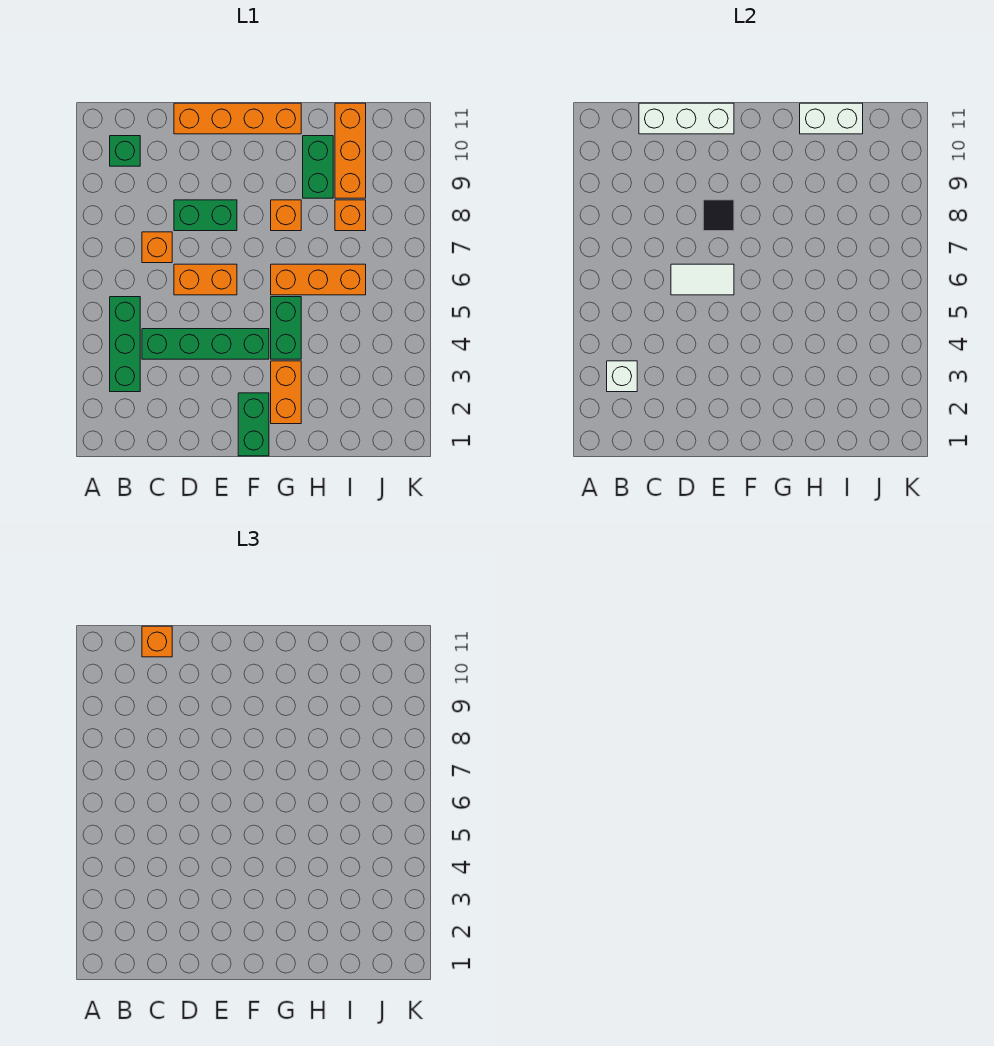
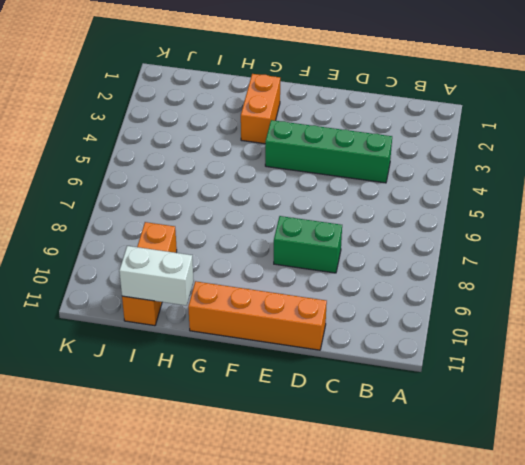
none -> green 1x3 brick [110,297,140,392]
none -> green 1x1 brick [110,136,140,166]
none -> orange 1x1 brick [142,232,172,263]

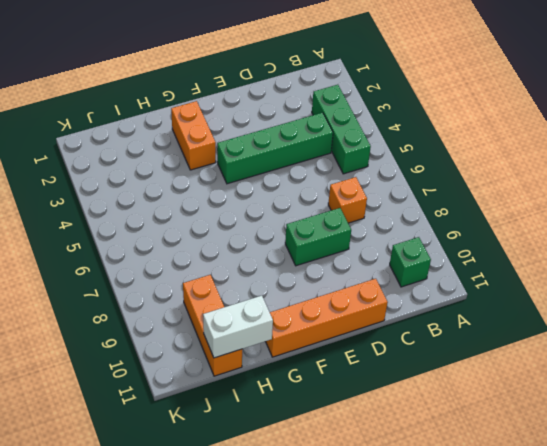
none -> orange 1x2 brick [174,264,237,295]
none -> green 1x2 brick [238,393,269,456]
none -> green 1x2 brick [271,297,301,359]

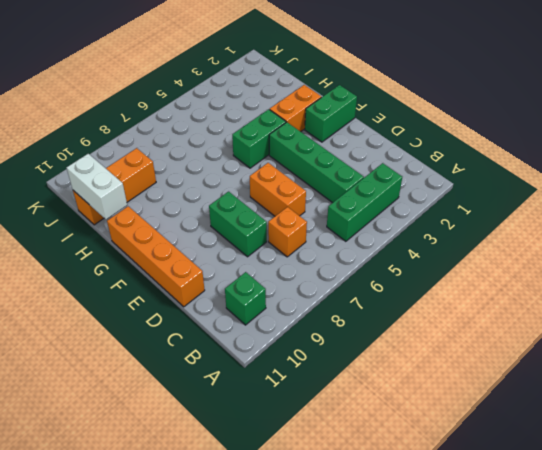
none -> orange 1x3 brick [271,264,366,295]
none -> orange 1x1 brick [271,200,301,231]
none -> green 1x2 brick [303,136,333,198]

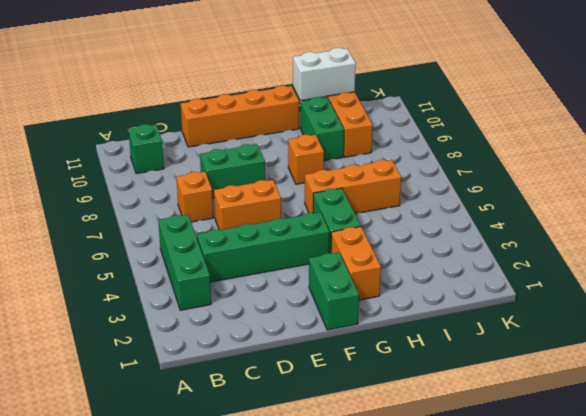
none -> orange 1x1 brick [335,200,366,231]
none -> white 1x1 brick [607,361,637,392]
none -> white 1x3 brick [639,103,734,134]

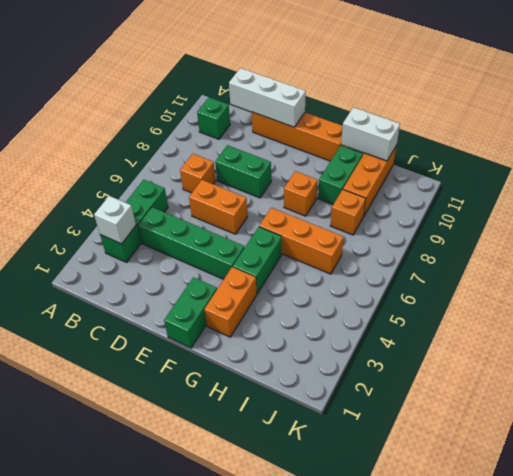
none -> white 1x2 tile [671,264,734,295]
none -> black 1x1 tile [703,200,734,231]
none -> orange 1x1 brick [142,626,172,657]

